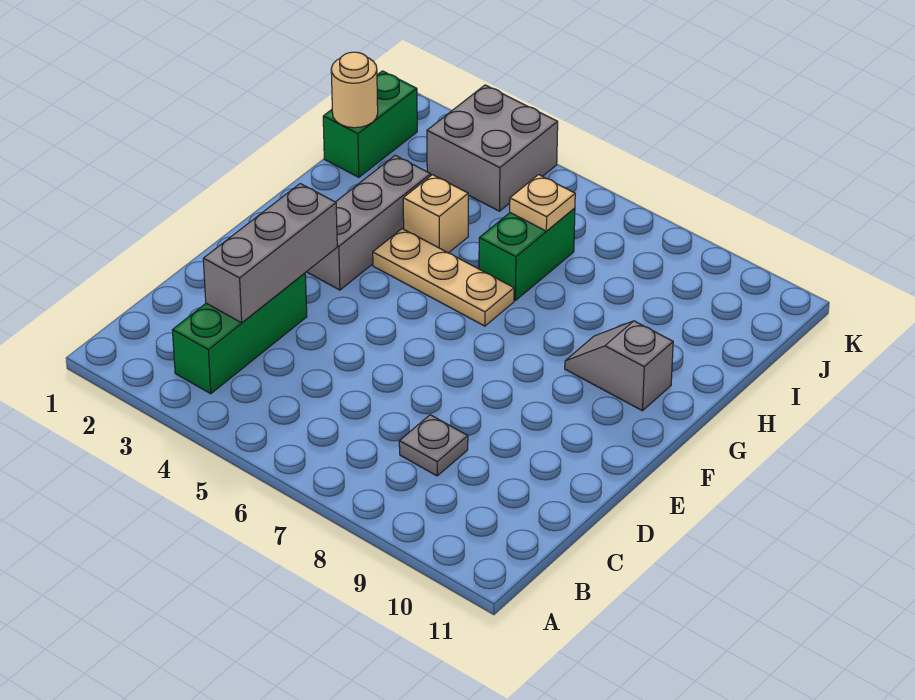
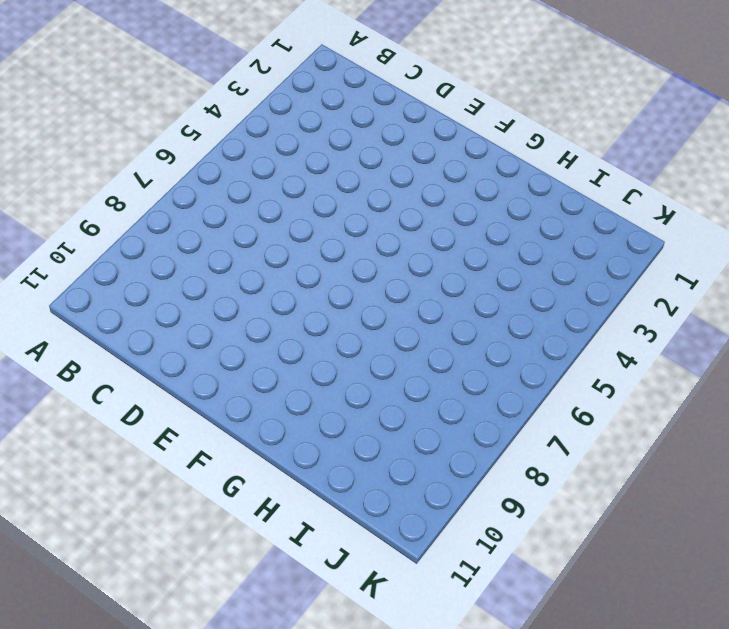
none -> green 1x3 brick [173,273,307,394]
none -> grey 1x1 plate [399,415,468,476]
none -> grey 1x3 brick [307,155,431,290]

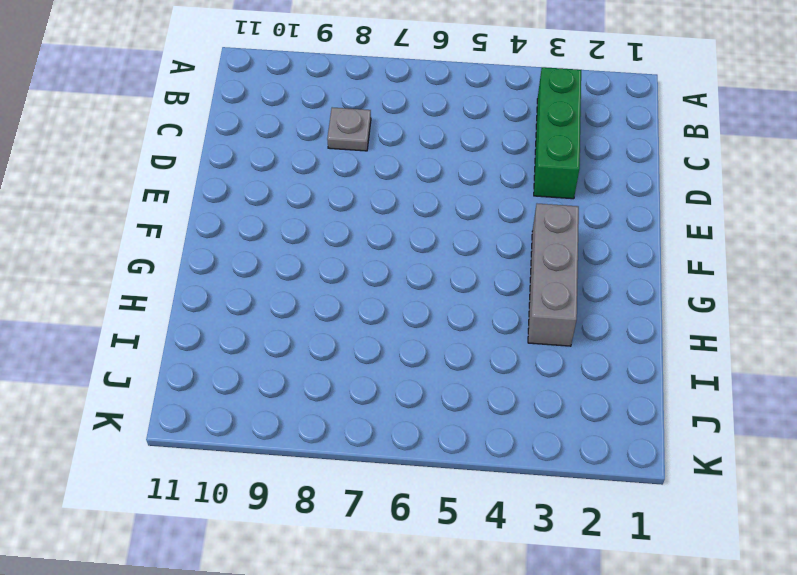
none -> tan 1x3 plate [373,229,514,326]
none -> grey 1x2 slope [565,321,673,411]
none -> tan 1x1 brick [403,175,468,253]

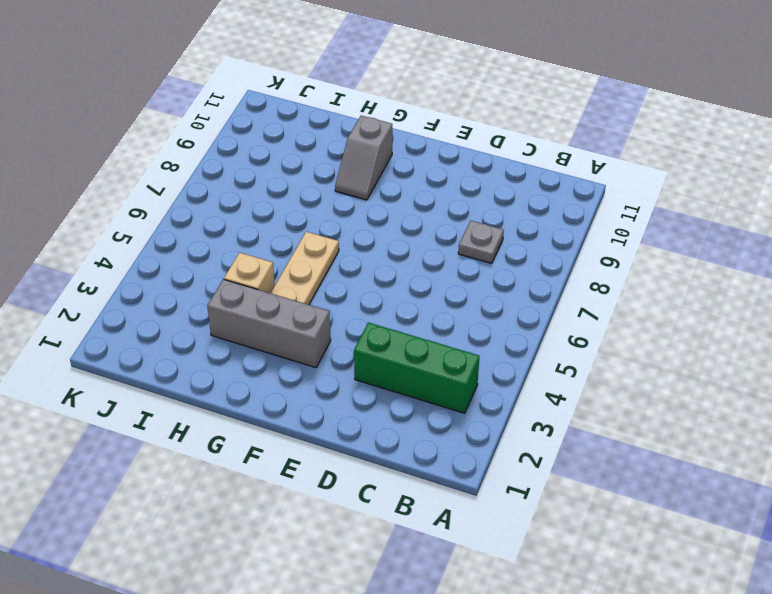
none -> green 1x2 brick [479,208,575,300]
none -> green 1x2 brick [323,71,417,177]
none -> grey 2x2 brick [427,85,558,211]

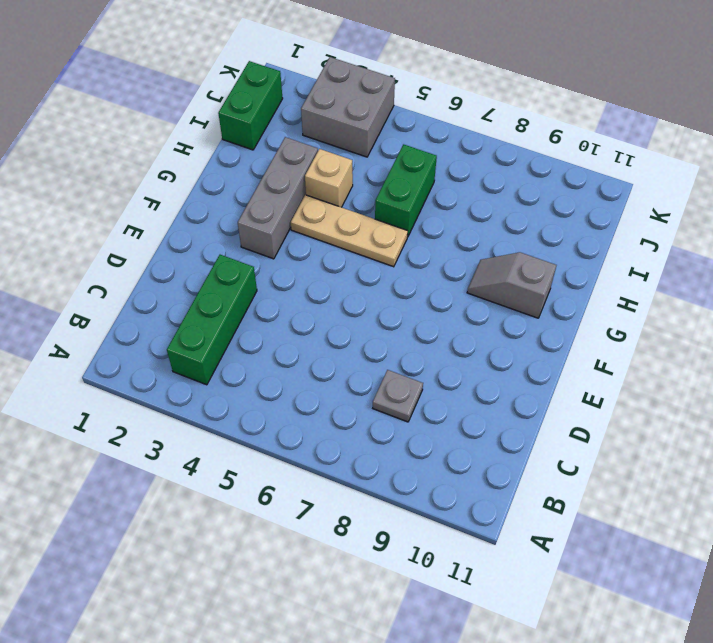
none -> grey 1x3 brick [203,184,337,323]
none -> tan 1x1 round brick [331,52,378,128]
none -> tan 1x1 plate [510,175,575,231]

